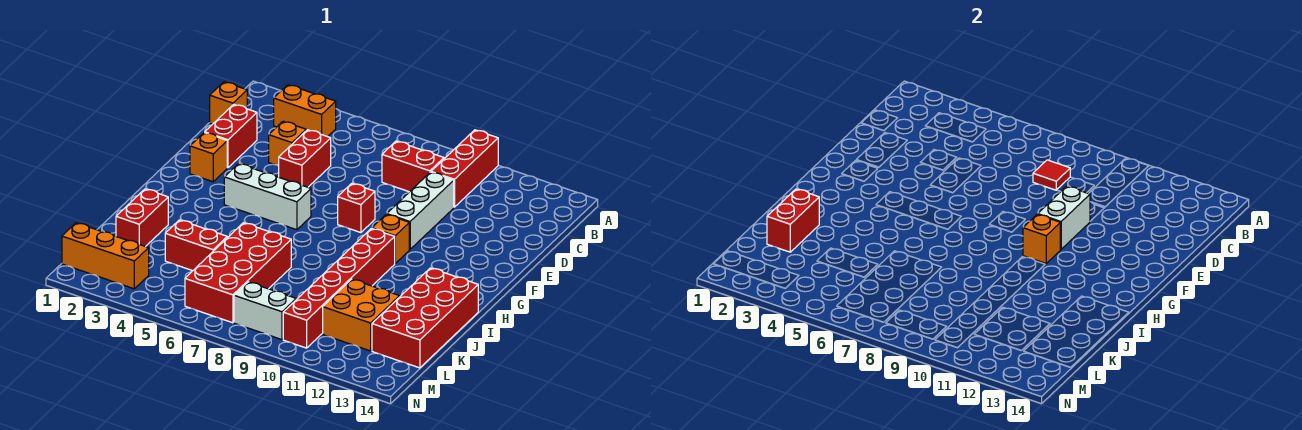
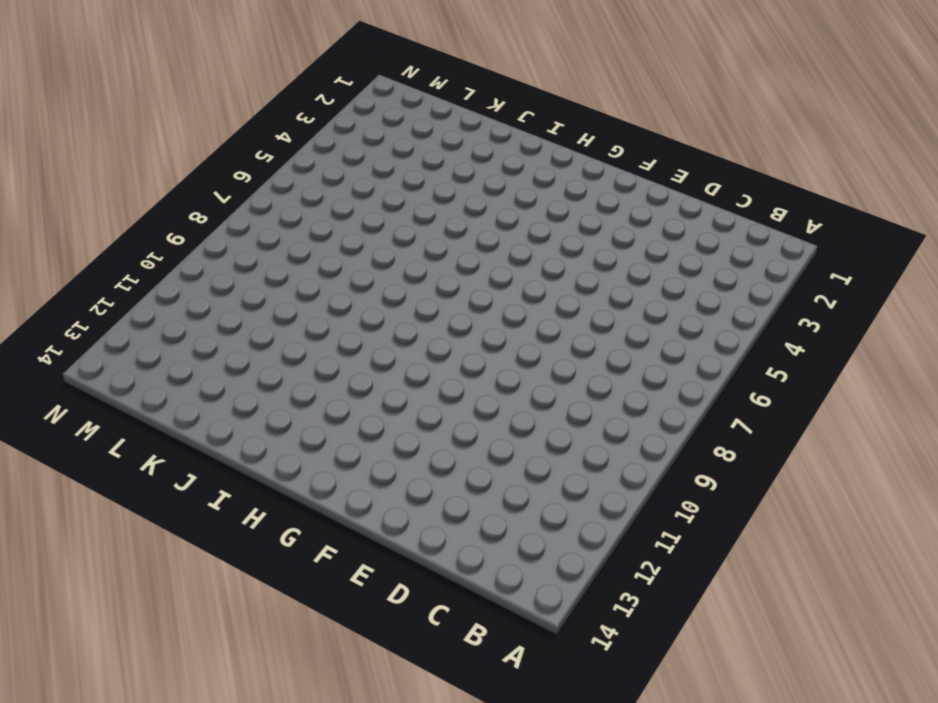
none -> red 1x3 brick [431,130,498,207]
none -> orange 1x2 brick [274,85,336,137]
none -> orange 1x1 brick [210,82,247,124]

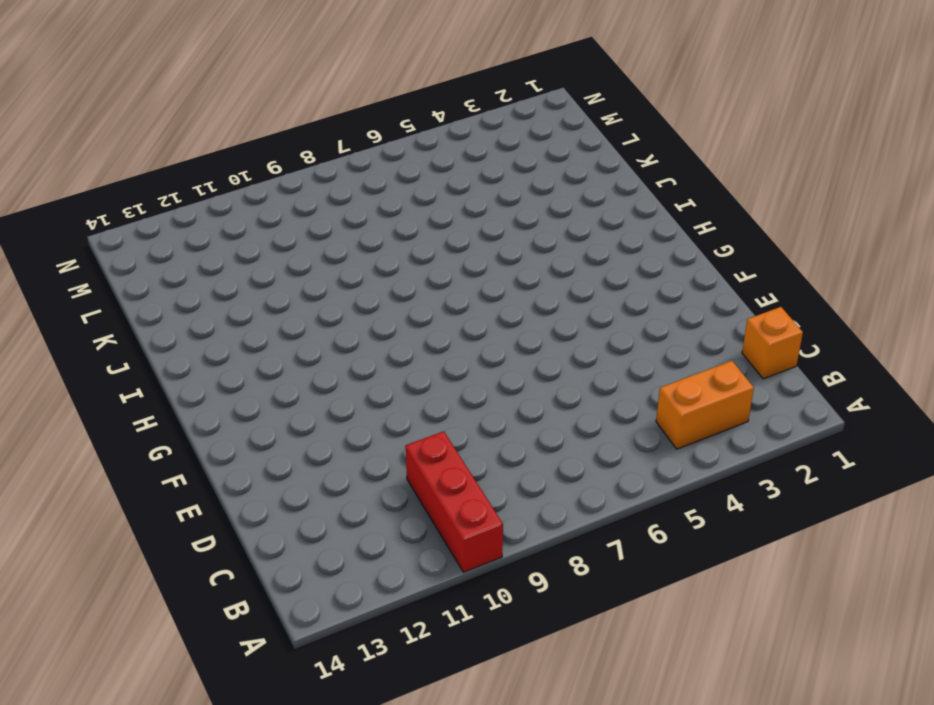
none -> red 1x2 brick [382,141,444,192]
none -> red 1x2 brick [205,104,257,168]
none -> orange 1x1 brick [269,121,306,166]

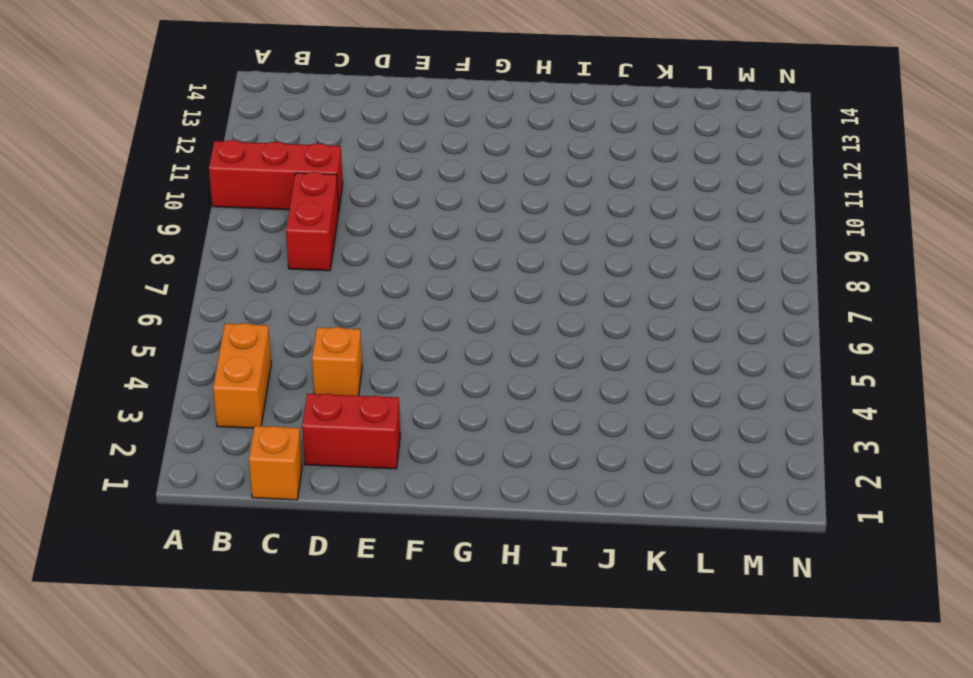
none -> red 1x2 brick [279,130,331,187]
none -> white 1x3 brick [387,172,454,249]
none -> orange 1x1 brick [190,133,227,182]

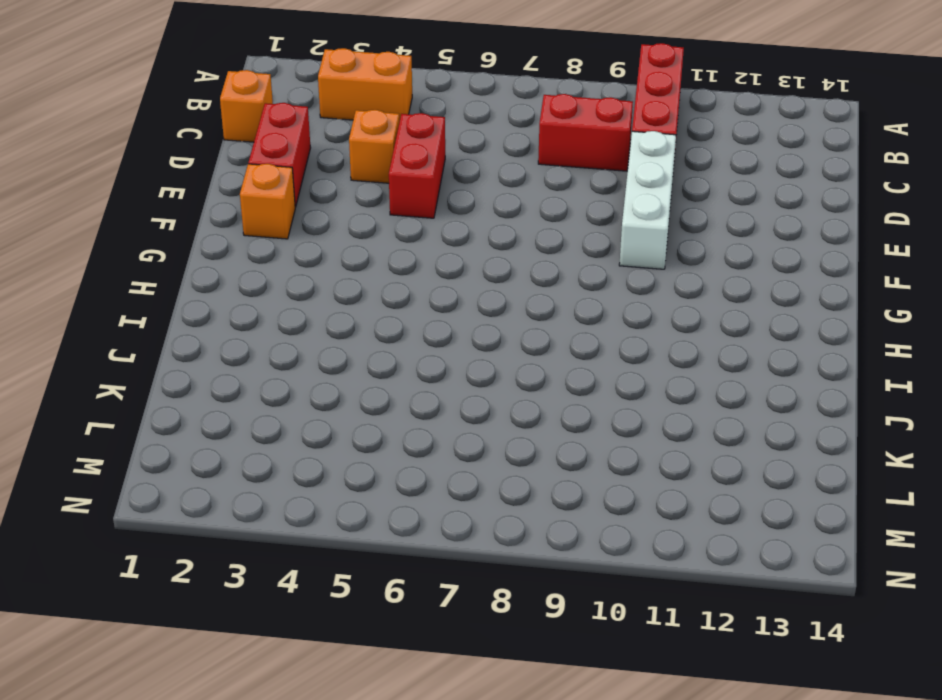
none -> red 1x1 brick [338,183,375,233]
none -> white 1x3 brick [224,164,311,230]
none -> orange 1x1 brick [372,214,409,263]

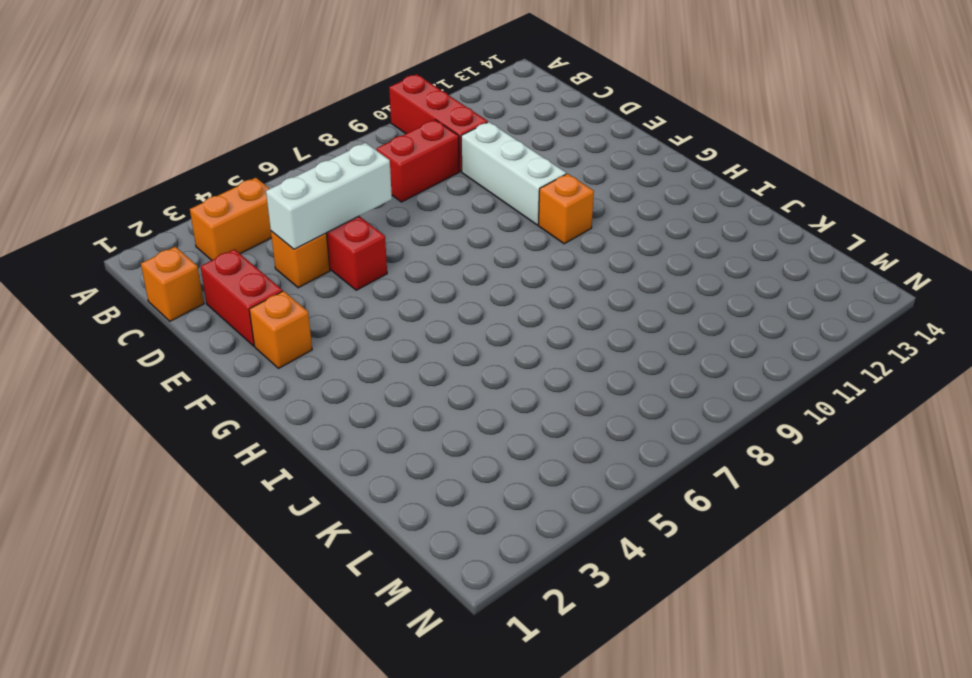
white 1x3 brick [266,143,392,249] -> white 1x3 brick moved to [224,164,311,230]
none -> red 1x1 brick [338,183,375,233]
none -> red 1x6 brick [283,228,395,348]
none -> red 2x4 brick [372,268,478,368]

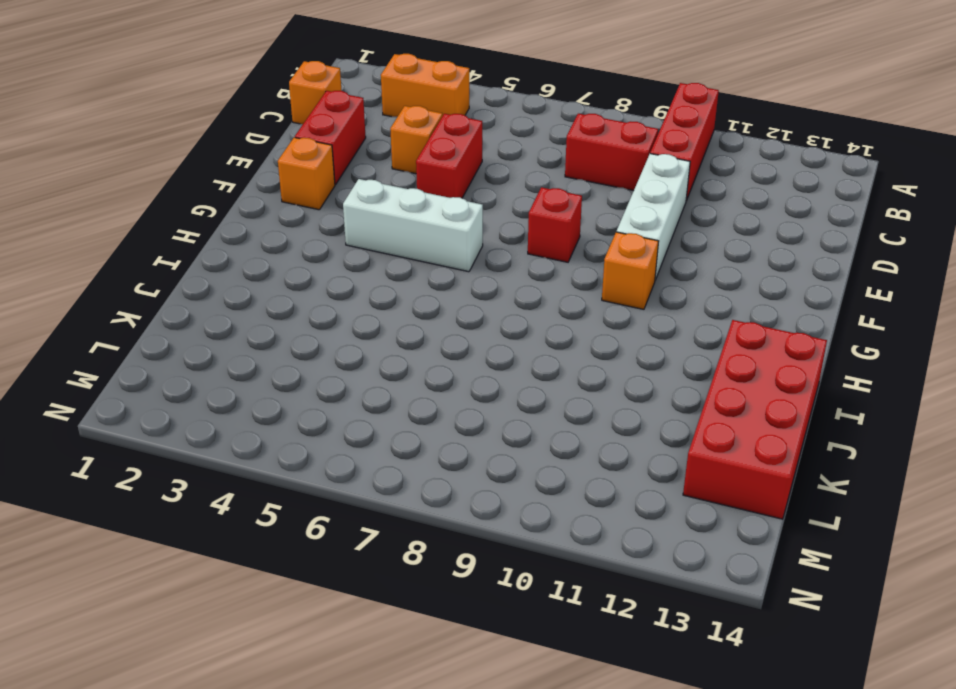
none -> red 1x6 brick [283,228,395,348]
none -> red 1x2 brick [116,189,168,247]
none -> red 2x4 brick [185,223,291,323]

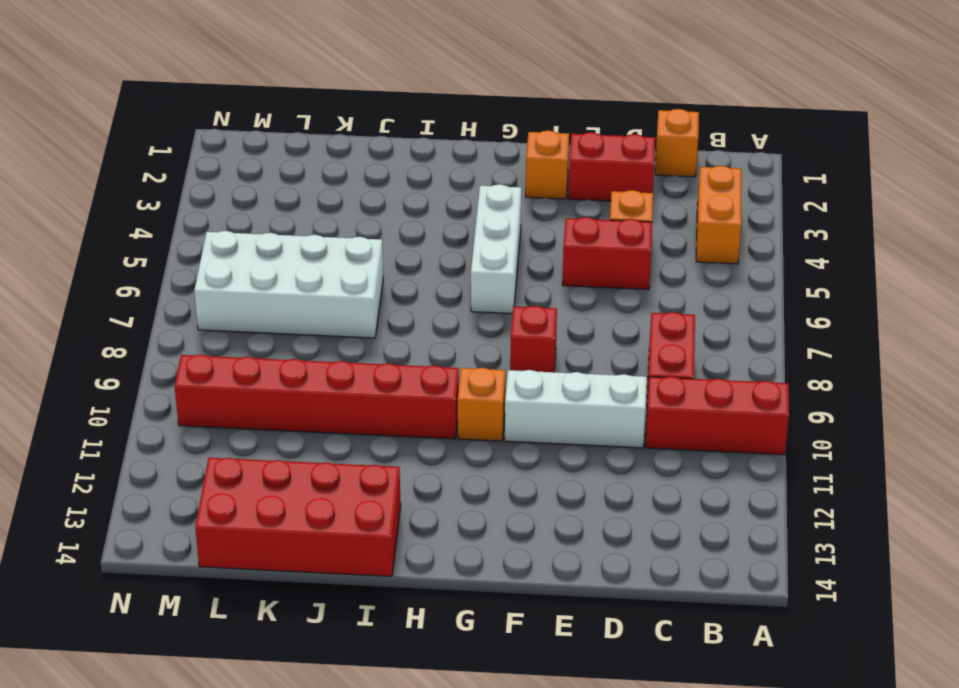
white 2x4 brick [194,231,383,338] -> red 2x4 brick [185,223,291,323]
none -> red 1x2 brick [116,189,168,247]
none -> red 1x2 brick [165,220,227,271]
none -> orange 2x2 brick [323,279,400,351]

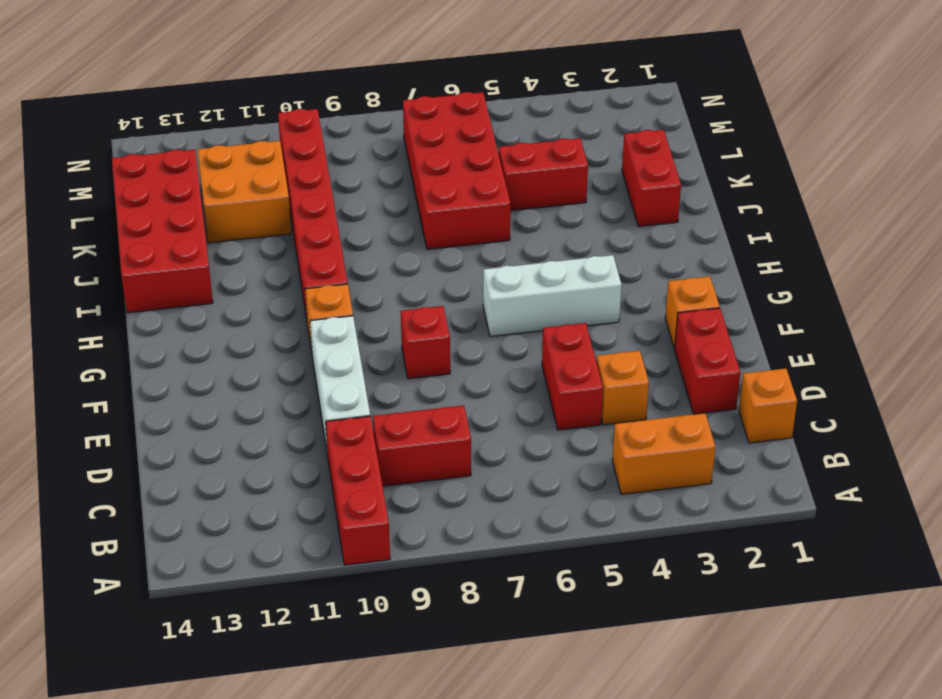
none -> orange 1x3 brick [62,223,149,289]
none -> white 1x2 brick [234,282,296,340]
none -> red 1x1 tile [1033,160,1070,190]

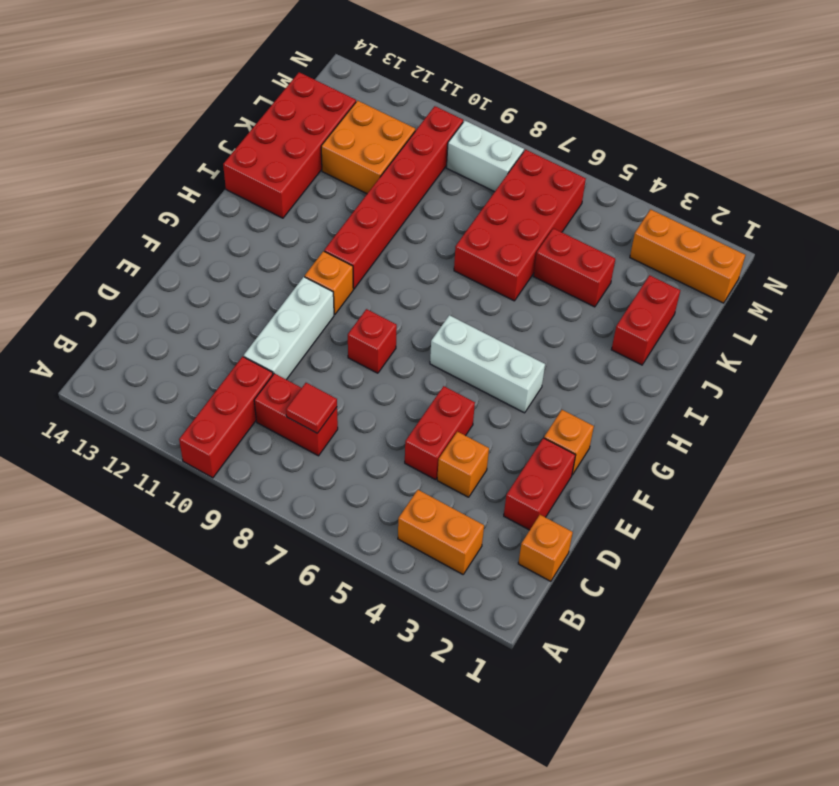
none -> white 1x2 brick [1038,186,1090,249]
none -> orange 1x1 brick [1023,214,1060,263]
none -> red 1x2 brick [767,189,819,252]

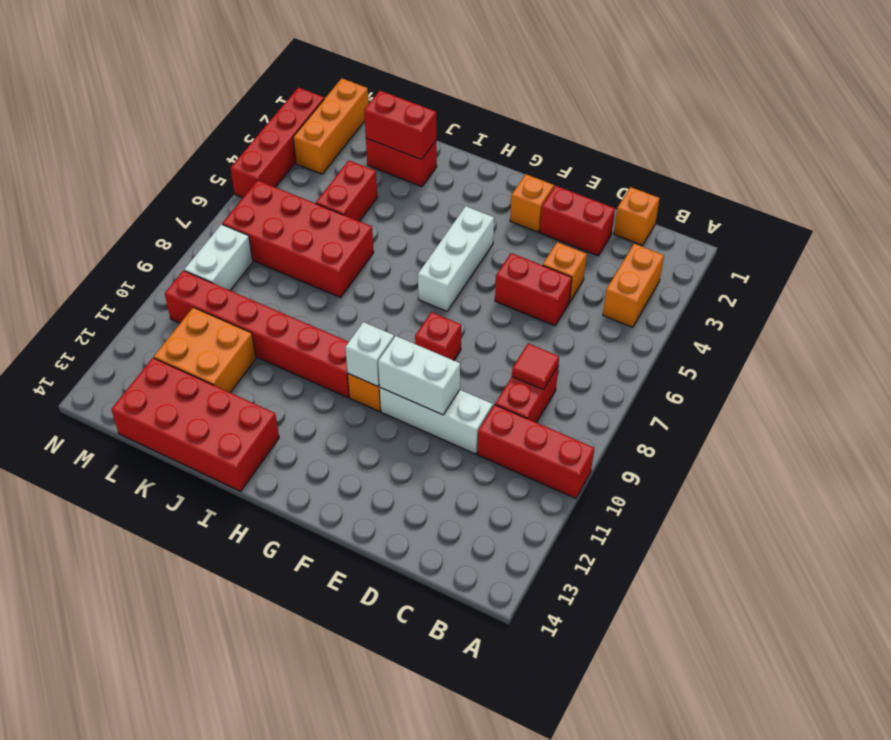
white 1x1 brick [345,322,394,386] -> orange 1x1 brick [1023,214,1060,263]
red 1x4 brick [231,87,324,198] -> none

